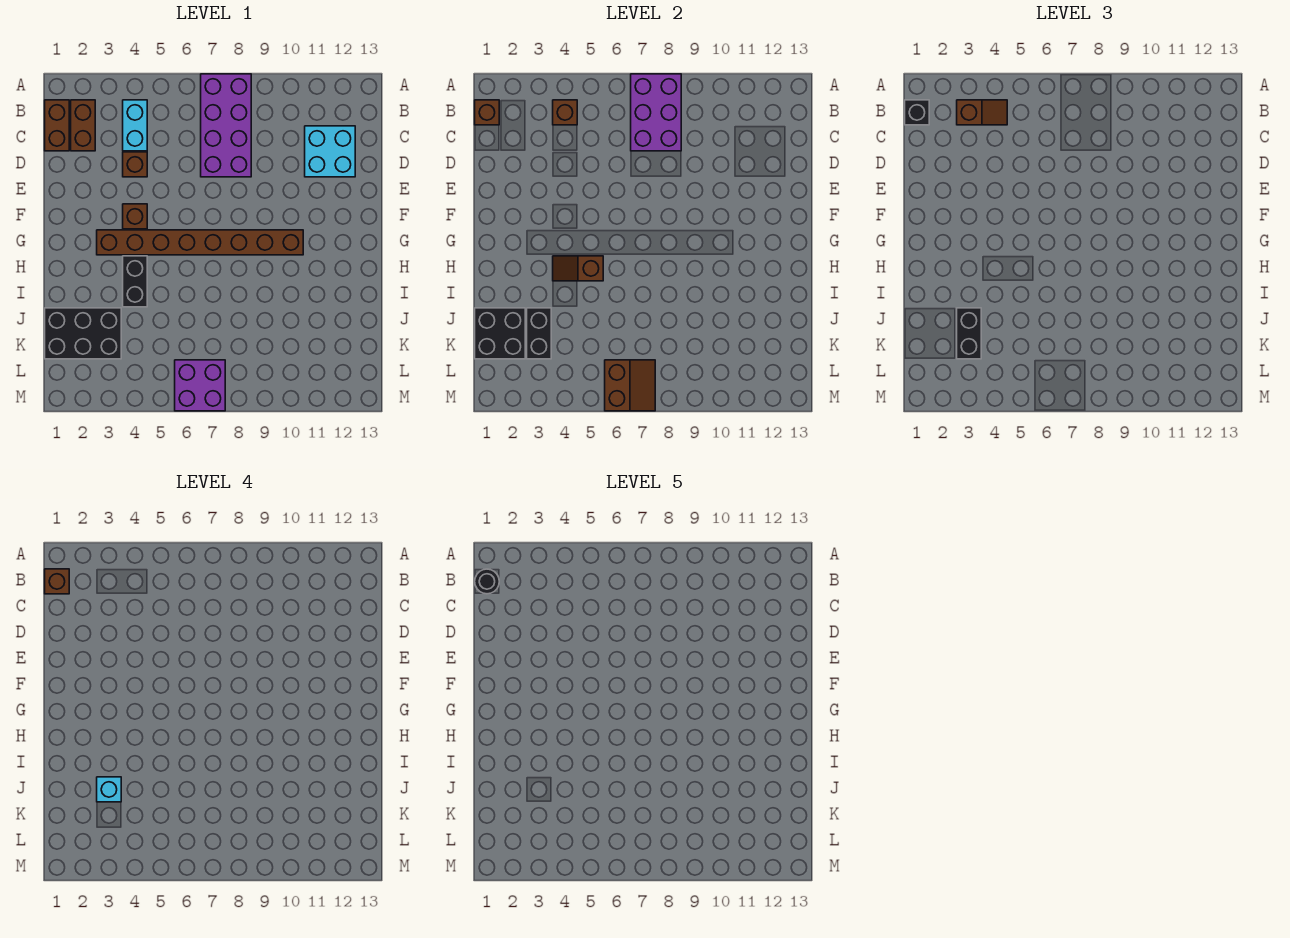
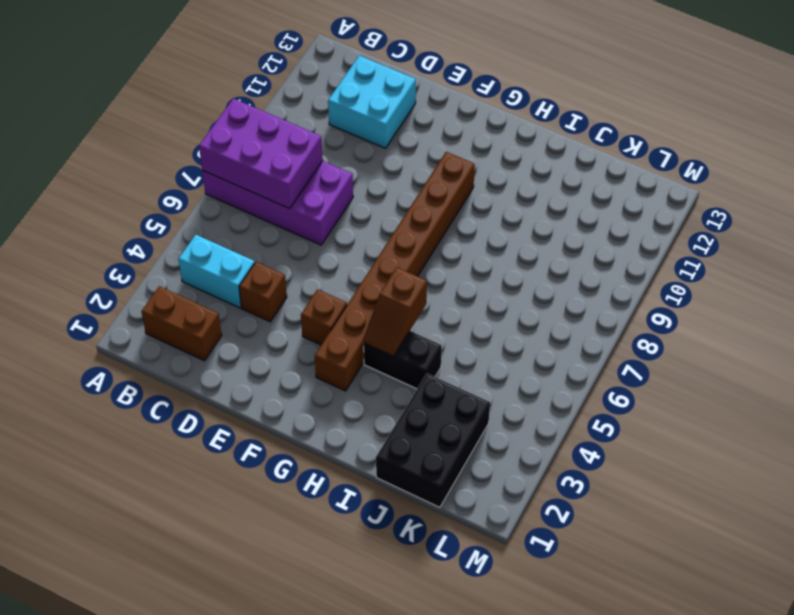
none -> brown 1x2 brick [45,100,69,151]
none -> purple 2x2 brick [175,360,225,411]
none -> brown 1x1 brick [475,100,499,125]

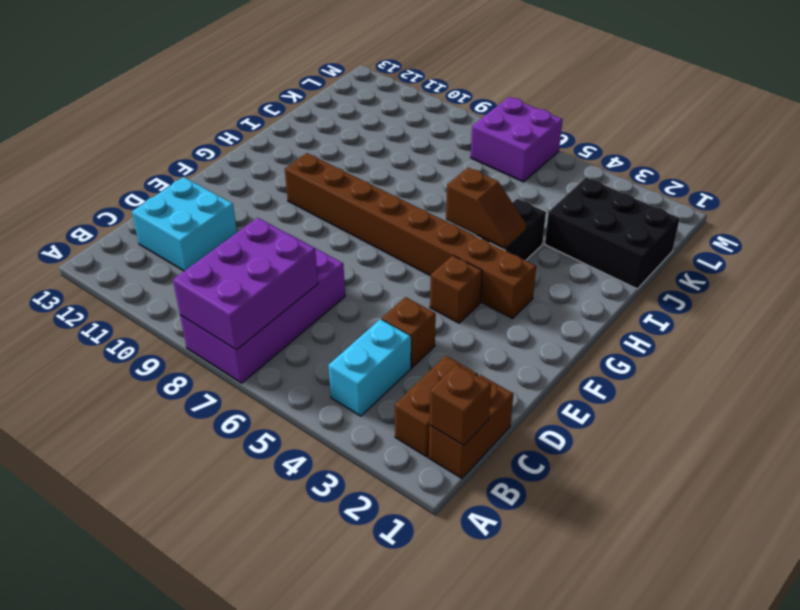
none -> brown 1x1 brick [553,100,577,125]
none -> black 2x2 brick [475,308,525,359]
none -> black 1x2 brick [527,308,551,359]

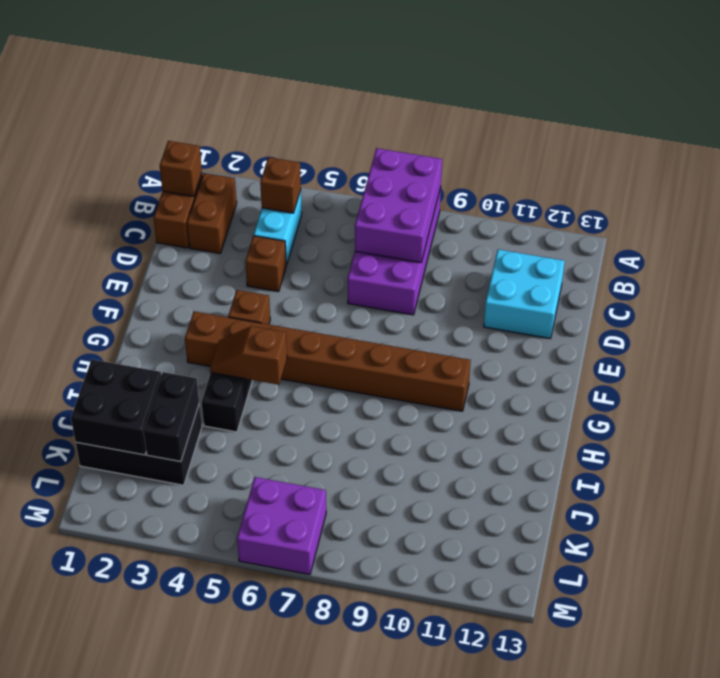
none -> brown 2x2 slope [605,360,655,411]
none -> black 1x1 brick [905,100,929,125]
none -> brown 1x2 slope [957,100,1007,125]

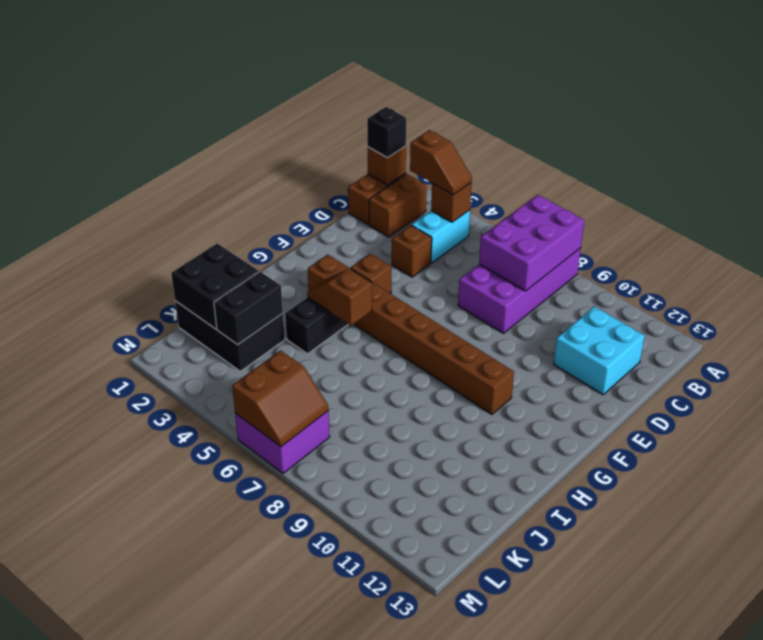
none -> black 1x2 brick [957,308,981,359]
none -> brown 1x1 brick [45,569,69,594]
none -> cyan 1x1 brick [97,777,121,802]

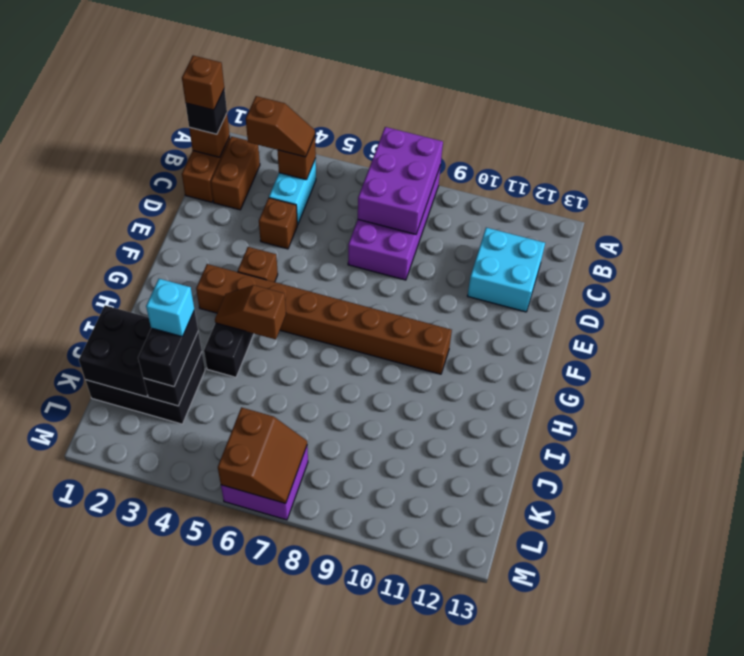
none -> black 1x1 round brick [475,569,499,594]

